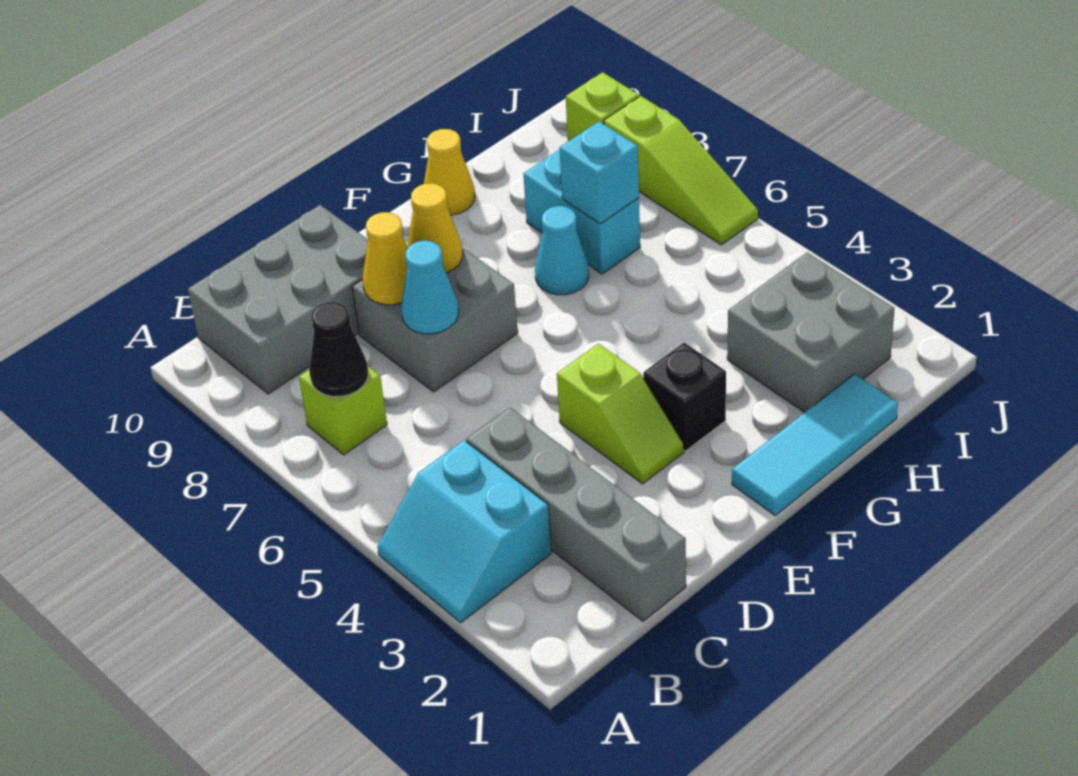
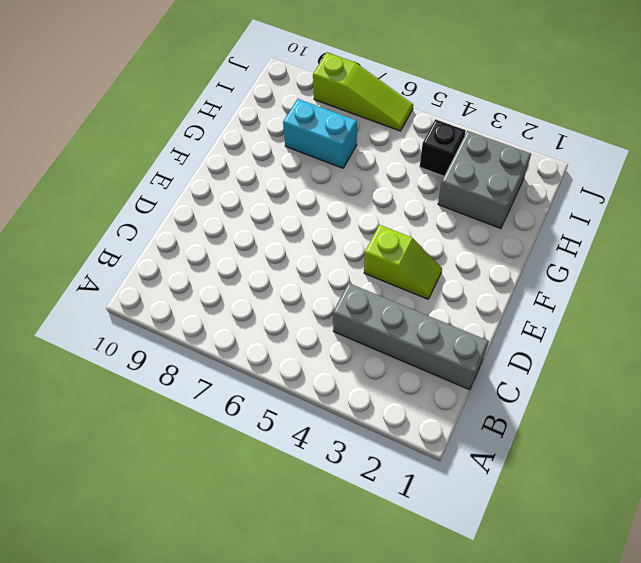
black 1x1 brick [420,119,466,176] -> black 1x1 brick moved to [643,343,726,451]
none -> cyan 2x2 slope [377,440,552,623]
none -> lime 1x1 brick [299,367,387,455]
none -> grey 2x3 brick [188,205,368,394]

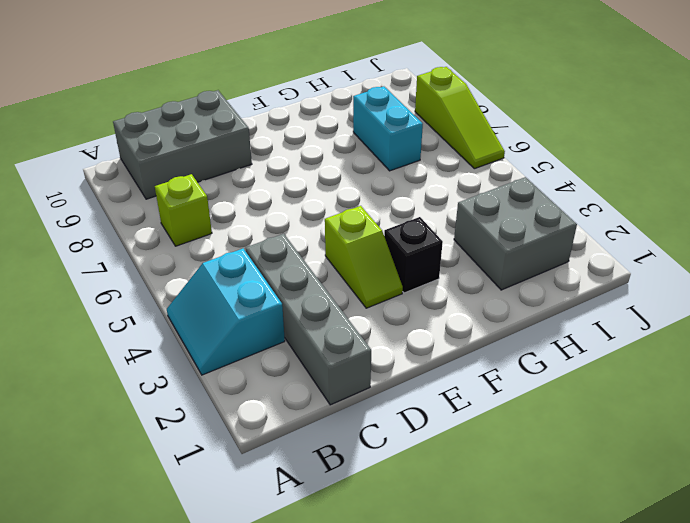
none -> grey 2x2 brick [352,248,518,392]
none -> cyan 1x3 tile [732,374,898,515]
none -> cyan 1x1 cone [535,206,589,295]

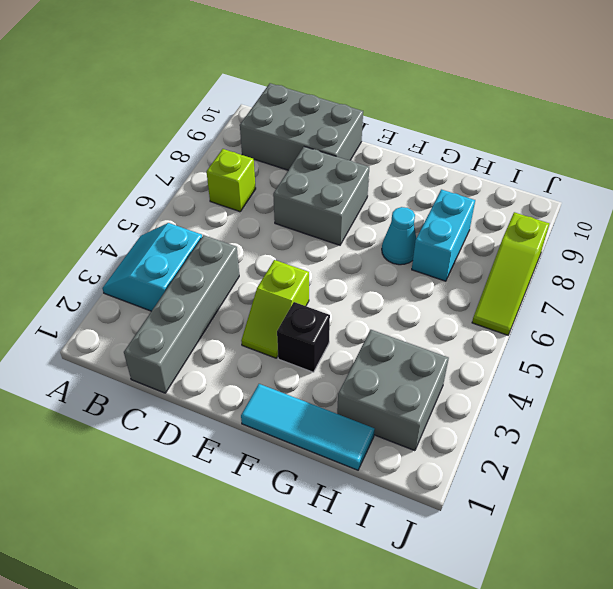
none -> yellow 1x1 cone [424,129,475,215]
none -> lime 1x1 brick [566,72,639,141]
none -> black 1x1 cone [309,302,368,397]

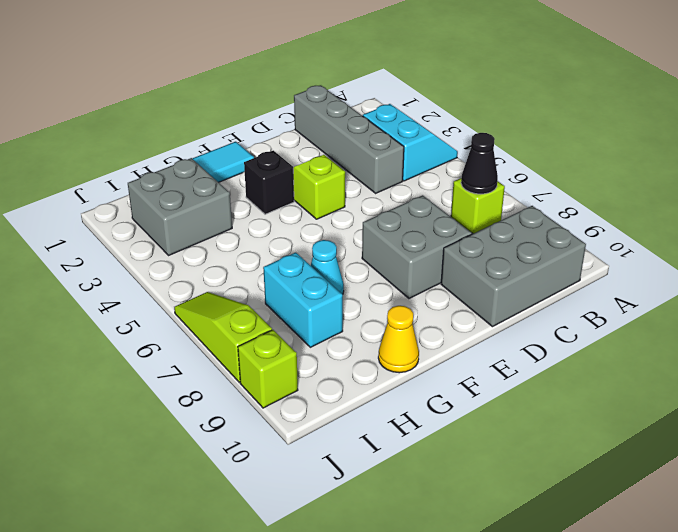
none -> cyan 1x1 cone [401,241,459,334]
none -> yellow 1x1 cone [363,212,408,305]
none -> yellow 1x1 cone [407,183,463,273]

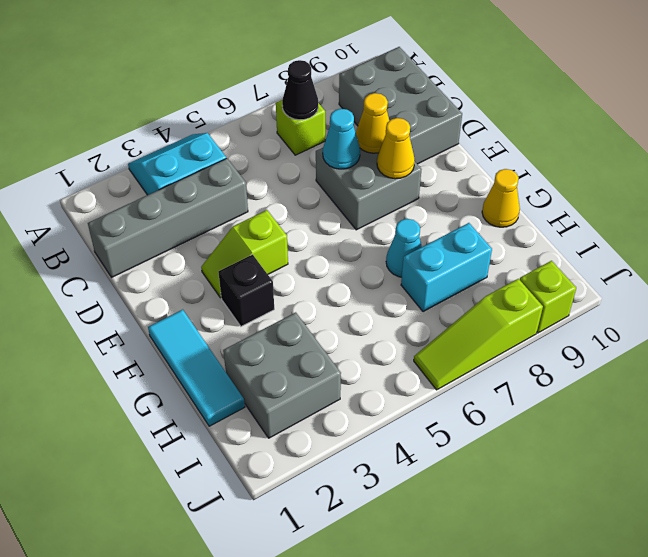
none -> cyan 1x1 brick [560,121,639,224]

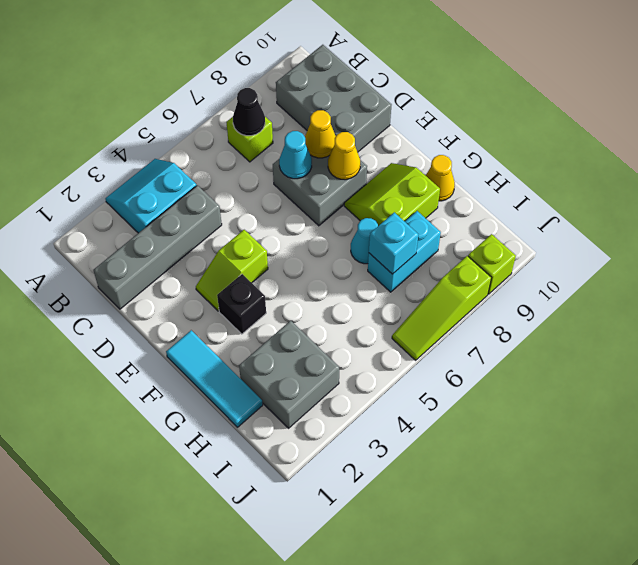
lime 2x2 slope [344,163,440,226] -> none

